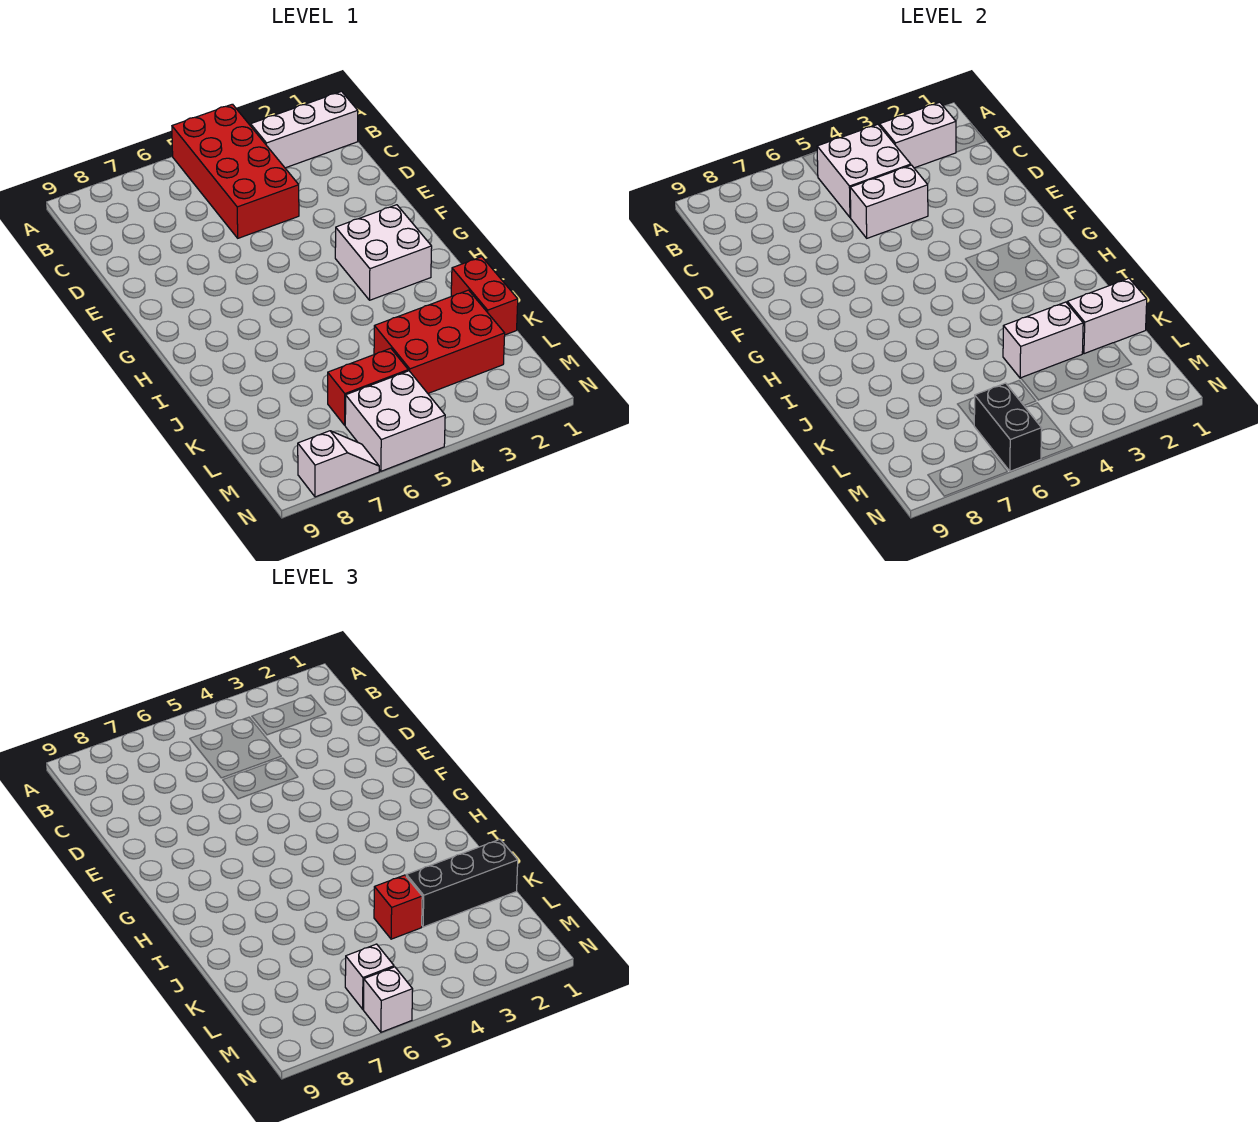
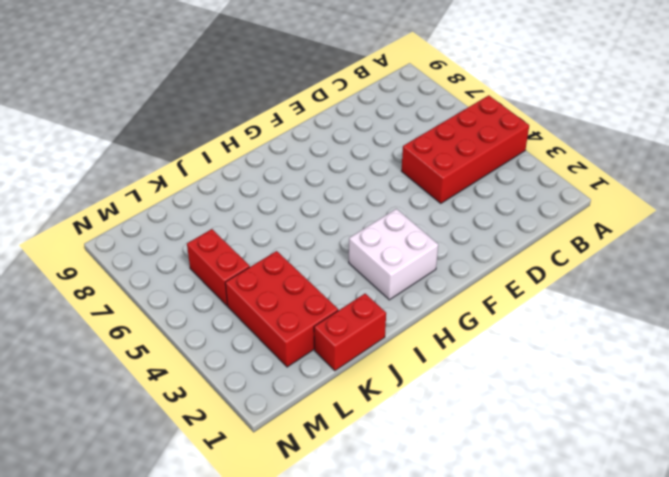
none -> white 1x3 brick [251,91,358,168]
none -> white 2x2 brick [345,371,445,471]
none -> white 1x2 slope [298,431,379,497]

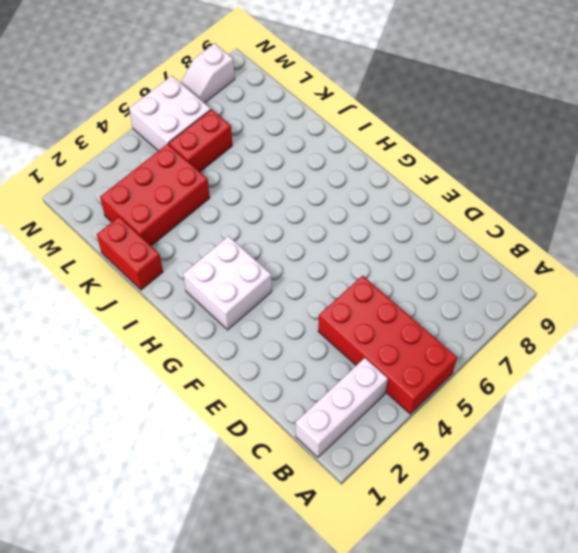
none -> white 1x2 brick [880,102,956,168]
none -> white 2x2 brick [817,124,911,218]
none -> white 1x2 brick [850,165,928,238]

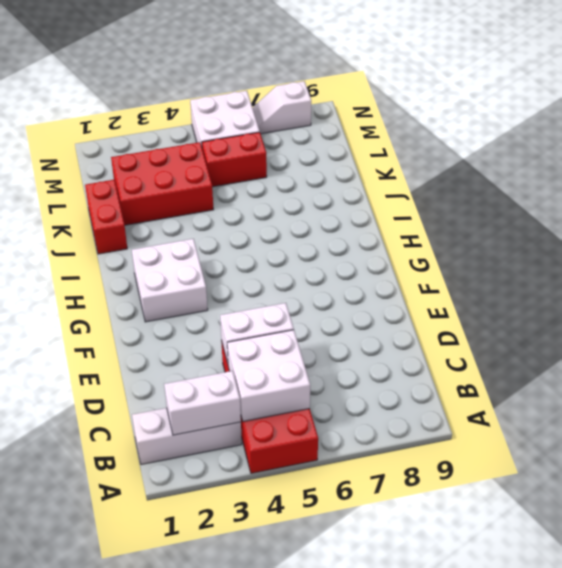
none -> white 1x2 brick [1067,278,1147,354]
none -> white 1x2 brick [1003,302,1083,378]
none -> black 1x2 brick [974,383,1042,471]

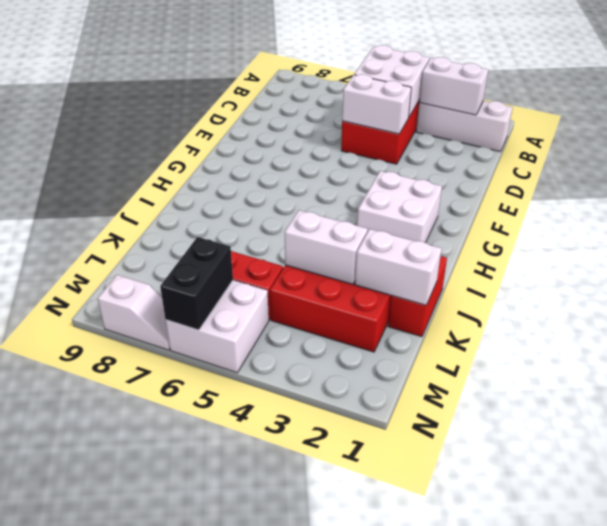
none -> black 1x3 brick [406,839,518,927]
none -> red 1x1 brick [374,875,422,939]
none -> white 1x1 brick [345,944,394,1009]

